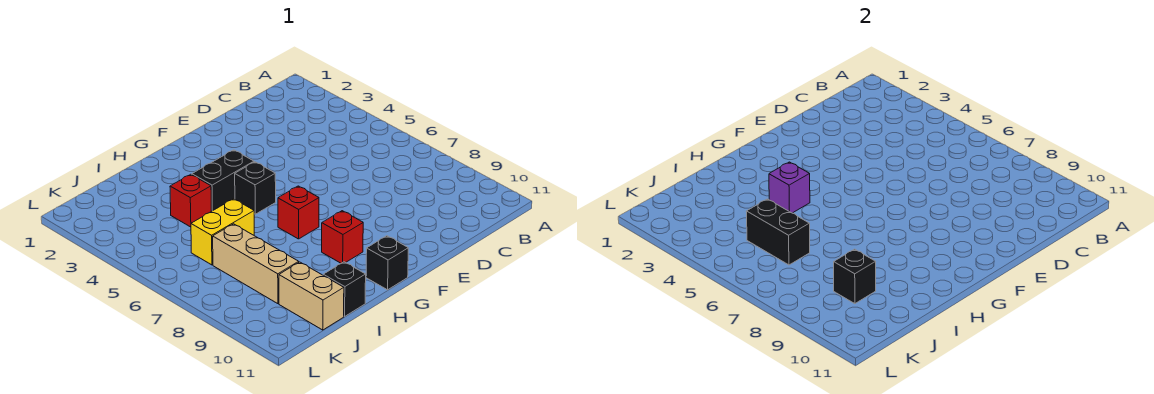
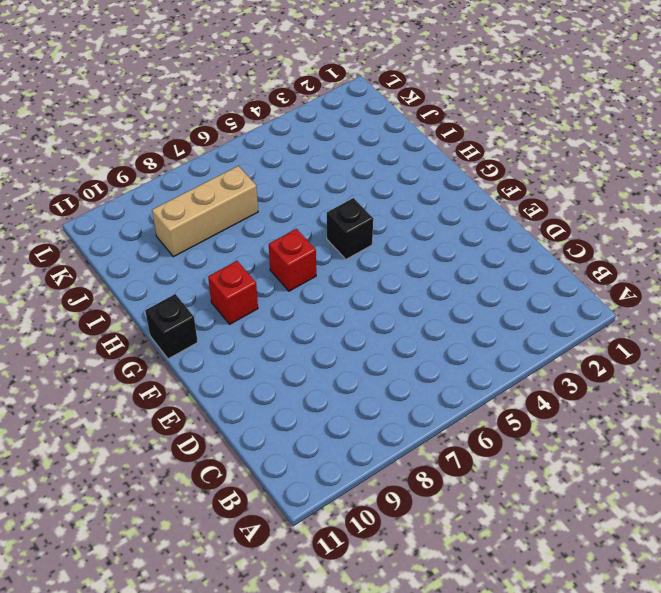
none -> black 1x2 brick [192,150,254,211]
none -> red 1x1 brick [170,174,211,227]
none -> yellow 1x2 brick [191,199,254,265]

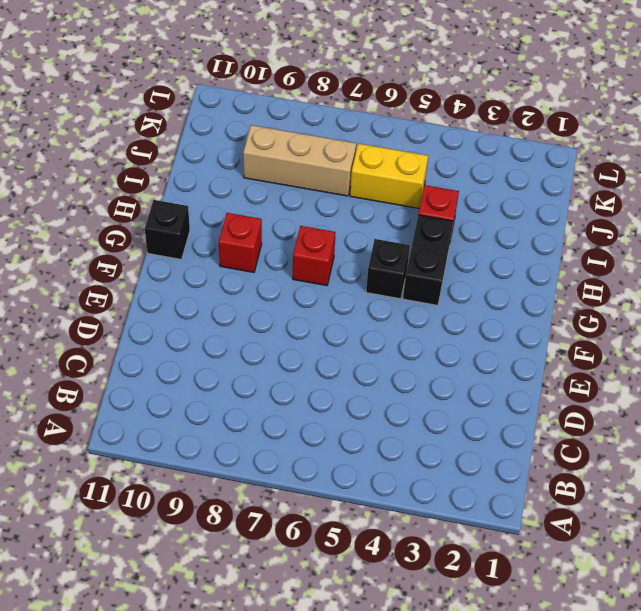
yellow 1x2 brick [350,144,428,208] -> yellow 1x2 brick turned to [191,199,254,265]
none -> black 1x1 brick [323,262,366,316]
none -> tan 1x2 brick [279,262,344,330]
none -> purple 1x1 brick [769,162,810,213]

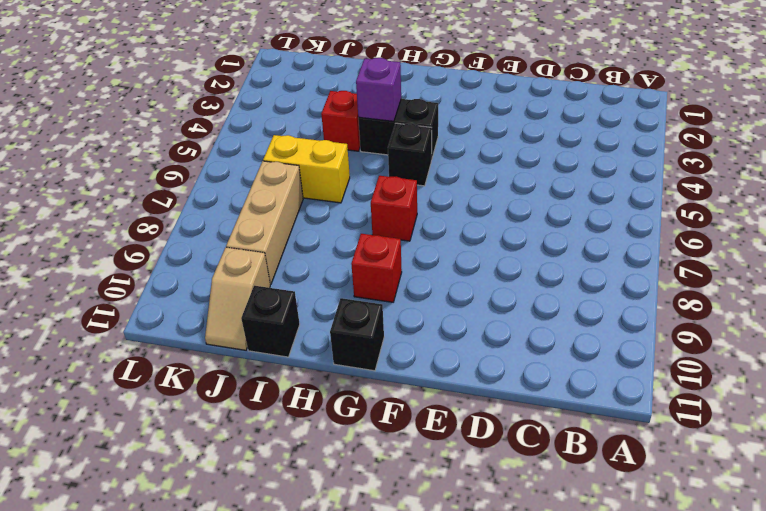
tan 1x2 slope [205,247,270,350] -> tan 1x2 brick [279,262,344,330]
none -> black 1x2 brick [746,199,810,265]
none -> black 1x1 brick [834,249,876,304]

